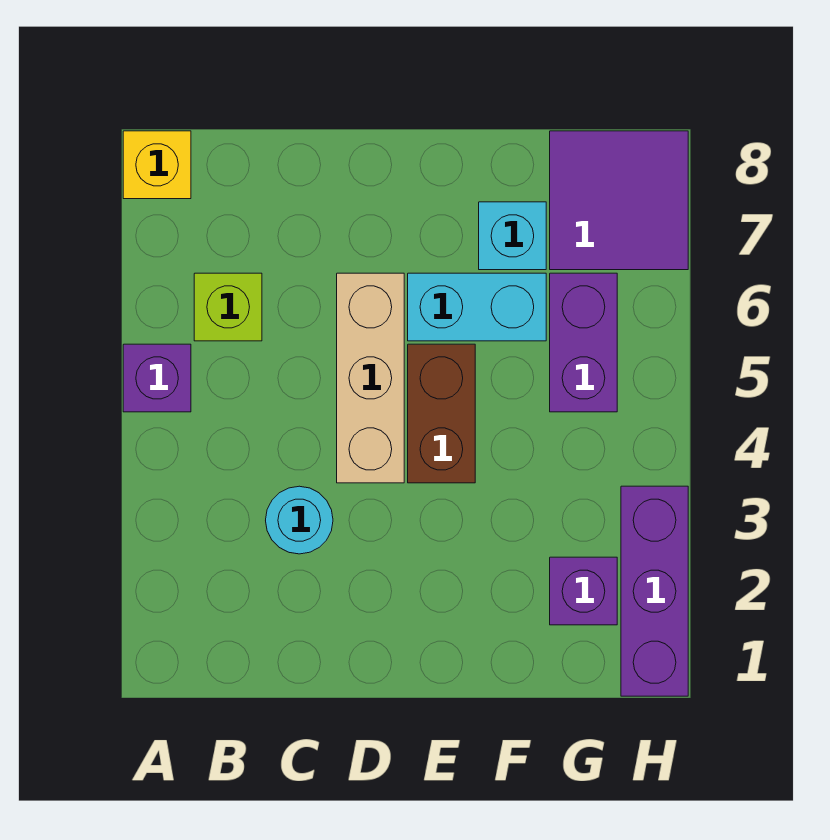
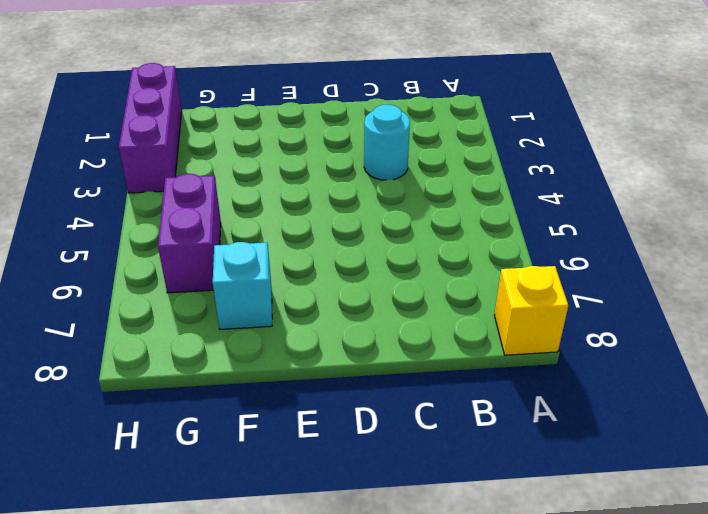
none -> purple 1x1 brick [123,344,191,412]
none -> lime 1x1 brick [194,273,262,341]
none -> tan 1x3 brick [337,273,404,483]

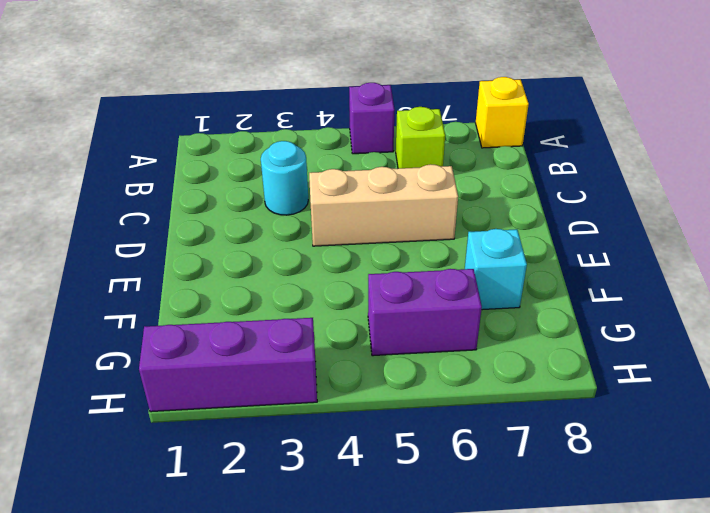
none -> brown 1x2 brick [408,344,475,483]
none -> cyan 1x2 brick [408,273,546,341]
none -> purple 1x1 brick [550,557,617,625]

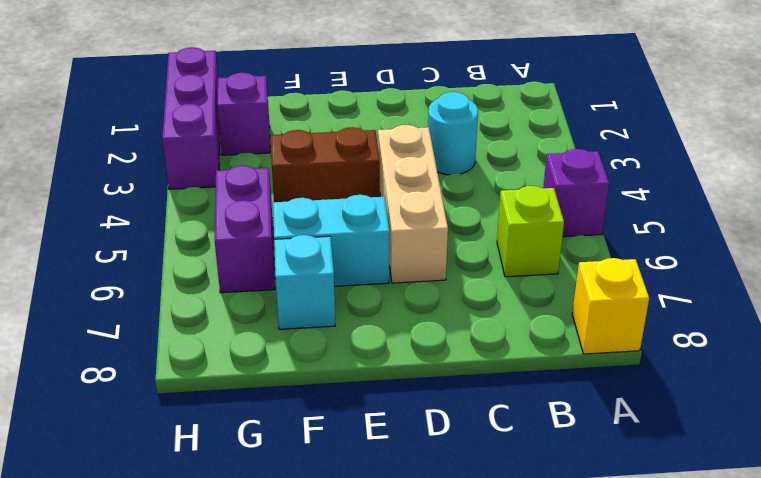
brown 1x2 brick [271,127,380,202] -> brown 1x2 brick turned to [408,344,475,483]
none -> purple 2x2 tile [550,131,688,270]

